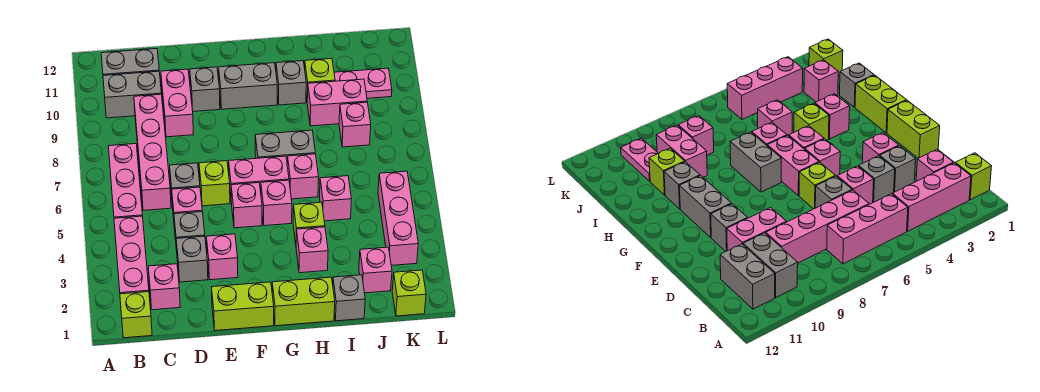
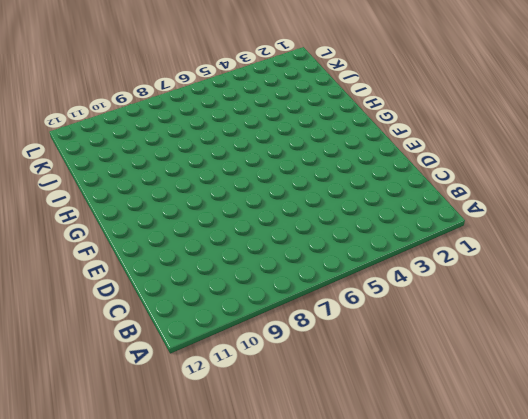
none -> lime 1x1 brick [120,292,152,338]
none -> pink 1x3 brick [114,216,149,294]
none -> pink 1x3 brick [108,144,143,218]
none -> grey 1x2 brick [103,71,161,118]

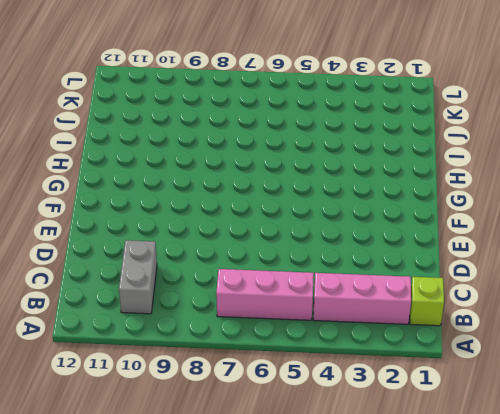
none -> grey 1x2 brick [101,49,159,75]
none -> pink 1x1 brick [148,264,180,310]
none -> pink 1x4 brick [134,94,171,210]
none -> grey 1x1 brick [176,236,208,282]

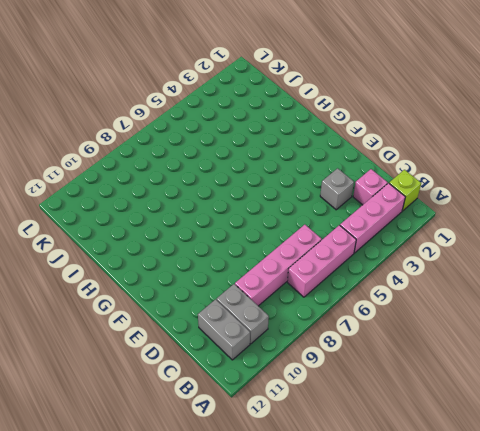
none -> grey 1x1 brick [174,212,205,251]
none -> pink 1x1 brick [172,187,202,229]
none -> grey 1x1 brick [170,163,200,207]
none -> pink 1x2 brick [161,69,193,137]

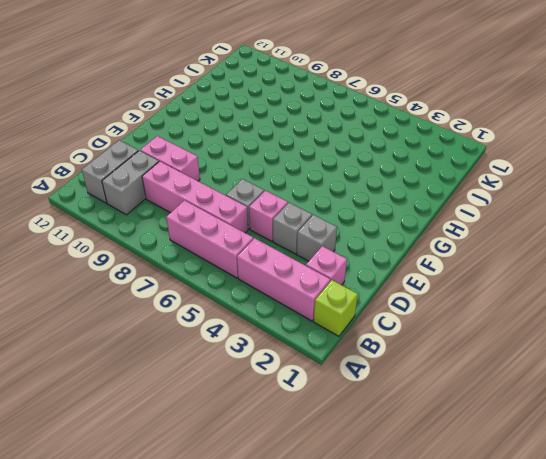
none -> lime 1x2 brick [212,282,274,331]
none -> pink 1x1 brick [206,234,238,280]
none -> lime 1x1 brick [199,161,230,206]
none -> grey 1x1 brick [190,67,220,112]

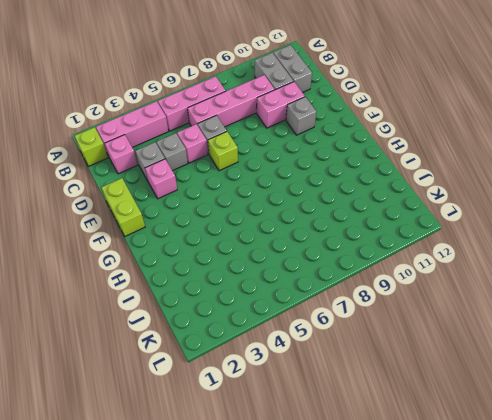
none -> pink 1x1 brick [231,183,262,228]
none -> pink 1x2 brick [229,156,289,195]
none -> grey 1x2 brick [219,63,277,109]
none -> lime 1x2 brick [272,277,335,326]

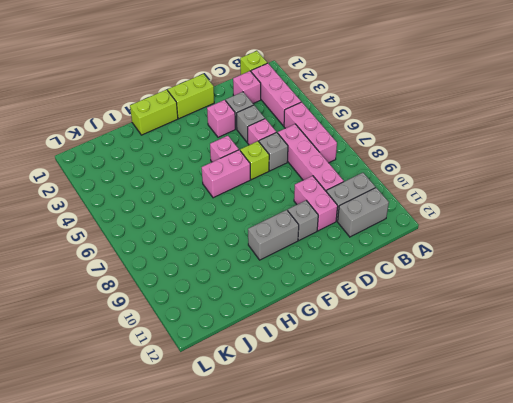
none -> pink 1x1 brick [261,180,292,226]
none -> grey 1x2 brick [255,130,315,163]
none -> pink 1x1 brick [296,227,328,273]
none -> lime 1x1 brick [293,202,325,243]

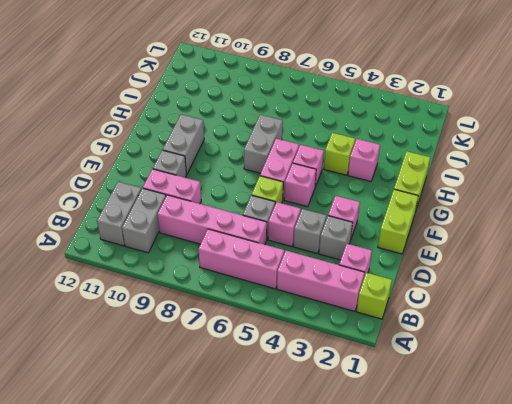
none -> pink 1x1 brick [287,154,319,199]
none -> grey 1x1 brick [276,61,306,105]
none -> grey 1x1 brick [333,275,365,321]
none -> pink 1x1 brick [320,176,351,221]

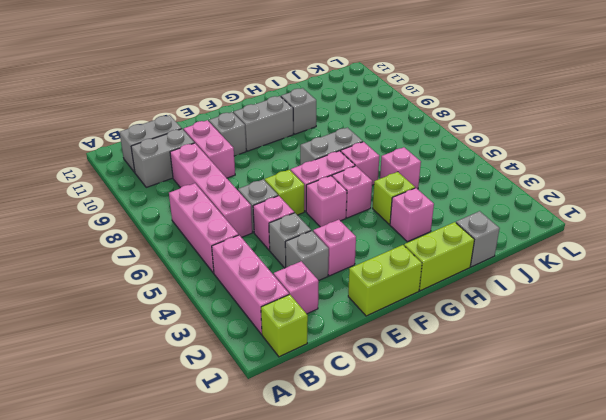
none -> pink 1x2 brick [307,79,367,126]
none -> lime 1x1 brick [305,58,335,98]
none -> pink 1x1 brick [359,247,392,293]
none -> pink 1x1 brick [339,102,371,147]

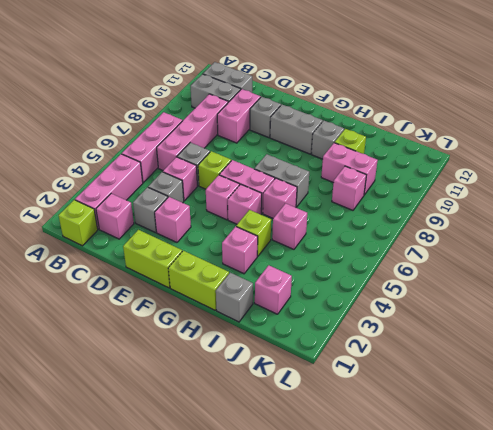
none -> pink 1x2 plate [334,68,392,98]
none -> lime 1x1 brick [392,270,426,316]
none -> pink 1x3 brick [378,171,418,265]

